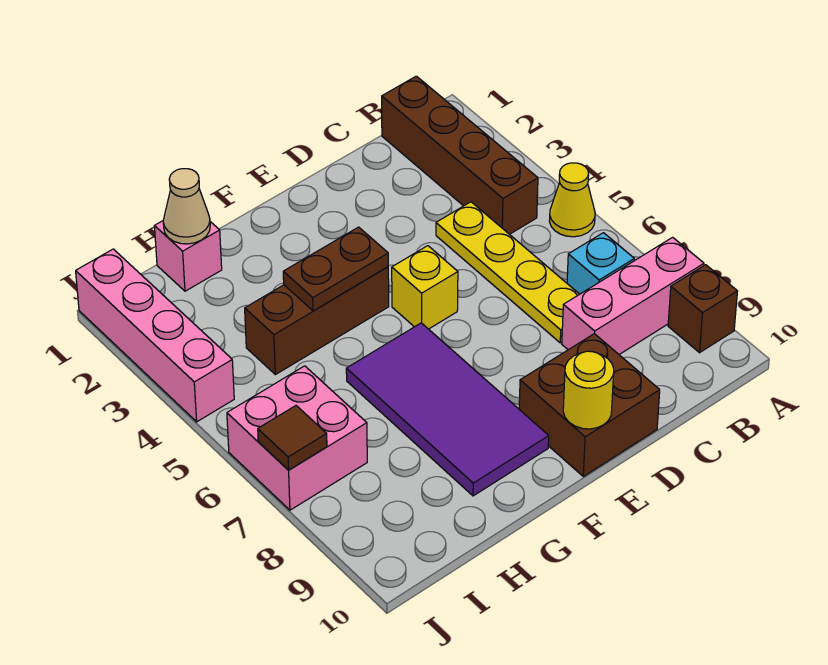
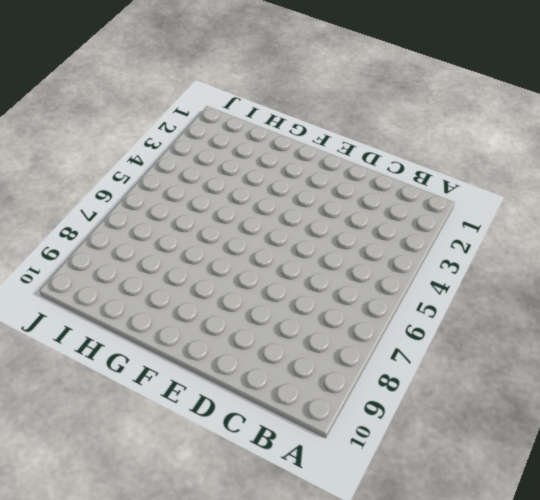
none -> yellow 1x1 cone [549,163,595,237]
none -> pink 1x3 brick [562,237,704,354]
none -> brown 1x1 brick [668,265,737,353]

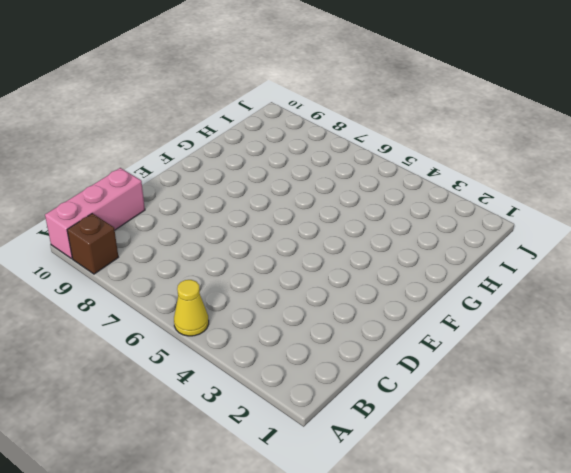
pink 1x3 brick [45,168,145,259] -> pink 1x3 brick moved to [562,237,704,354]
none -> brown 1x4 brick [382,76,538,234]
none -> cyan 1x1 brick [567,233,634,294]
none -> yellow 1x4 plate [436,202,579,343]

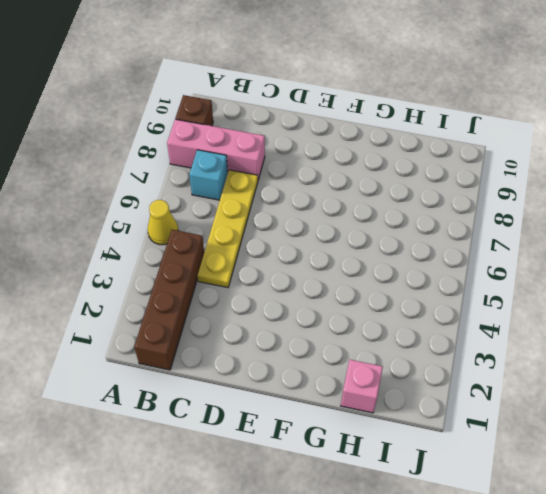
none -> brown 2x2 brick [519,334,660,476]
none -> yellow 1x1 brick [392,246,458,329]
none -> brown 1x3 brick [245,267,389,375]

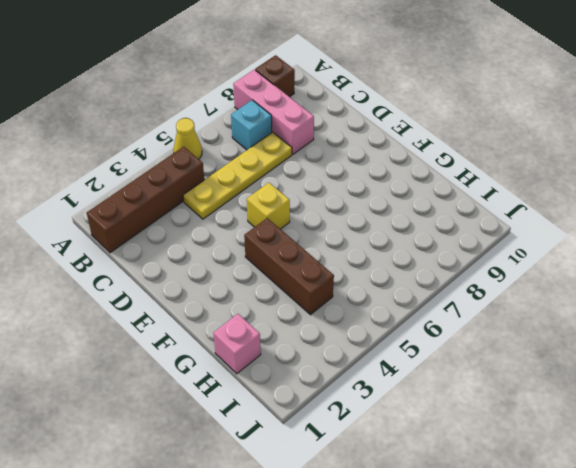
none -> brown 2x2 brick [519,334,660,476]
none -> purple 2x4 tile [346,323,549,496]
none -> pink 2x2 brick [227,366,367,510]

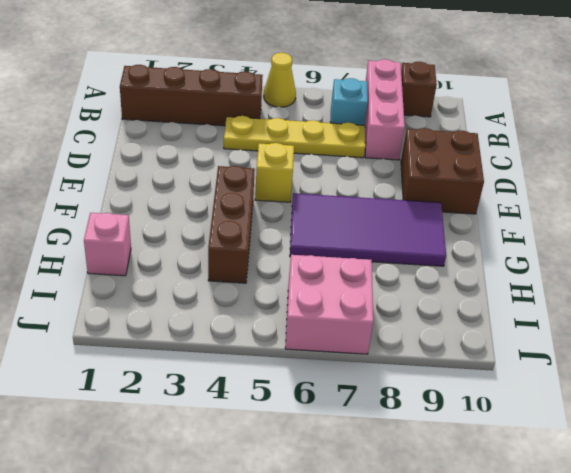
none -> pink 1x4 brick [76,249,234,422]
none -> yellow 1x1 round brick [563,351,614,429]
none -> brown 1x2 plate [283,227,388,311]

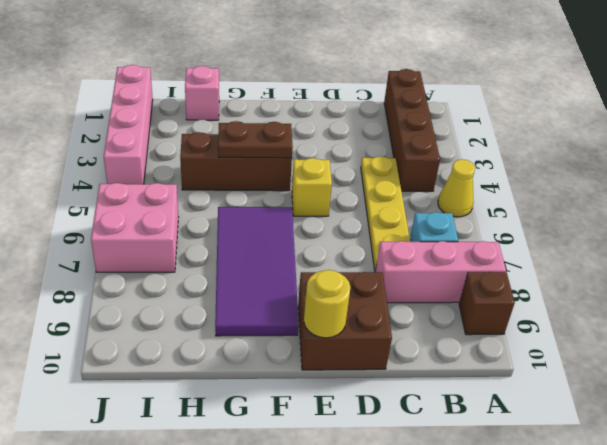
none -> tan 1x1 cone [163,169,210,244]
none -> brown 1x1 tile [258,406,327,470]

